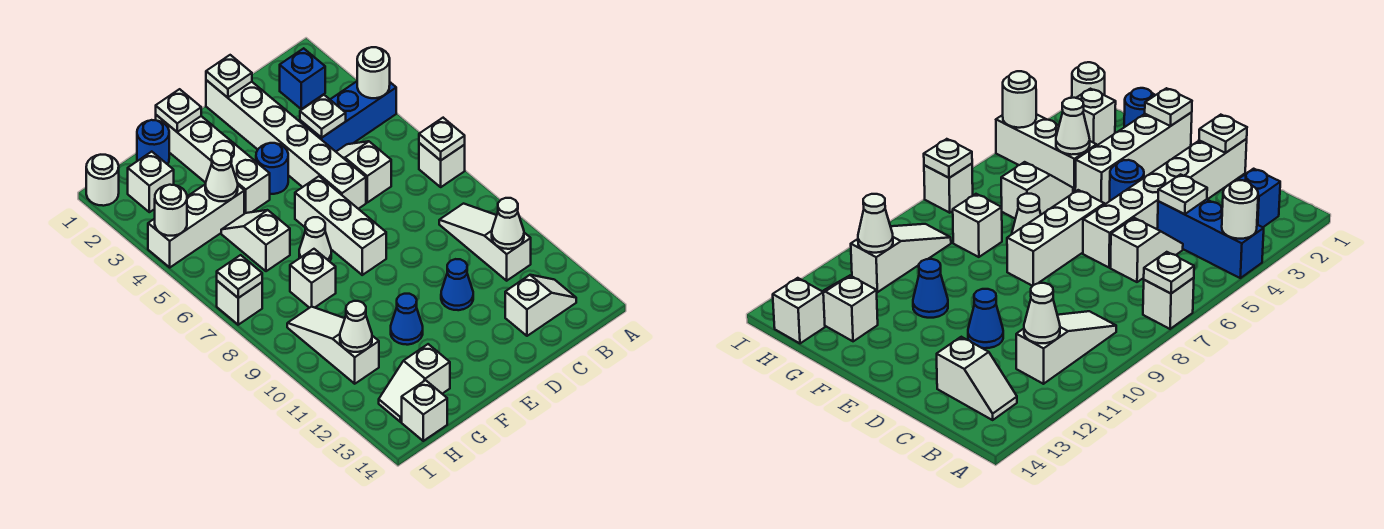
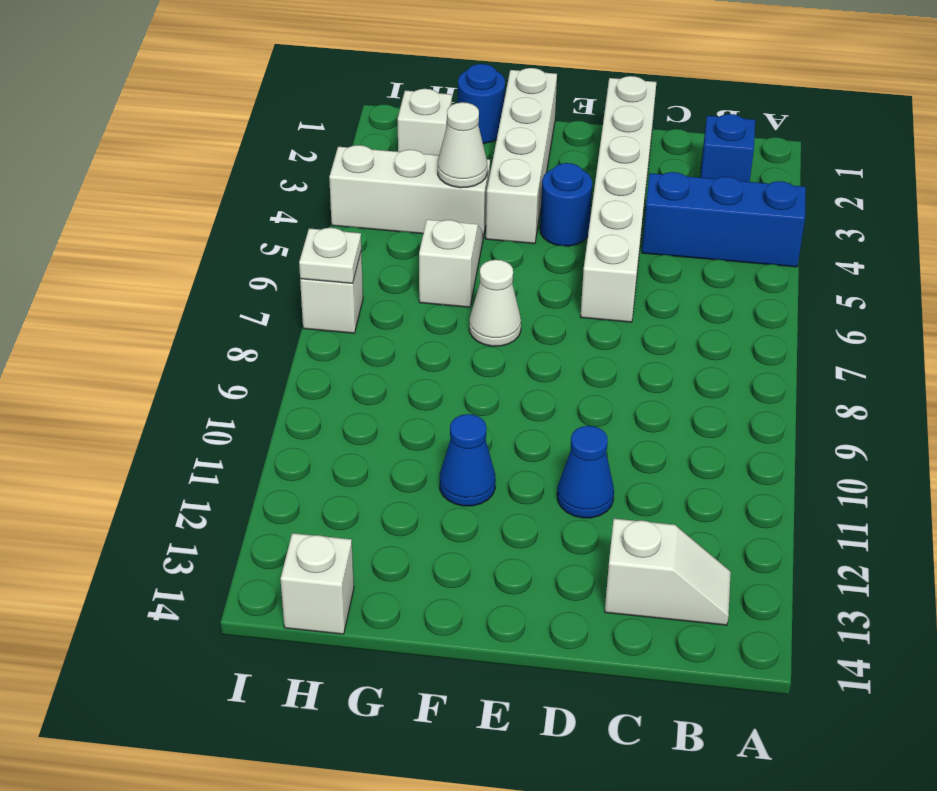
none -> white 1x1 brick [419,143,465,187]
none -> white 1x3 slope [439,204,531,281]
none -> white 1x2 slope [336,141,391,202]
none -> white 1x3 brick [295,176,386,275]

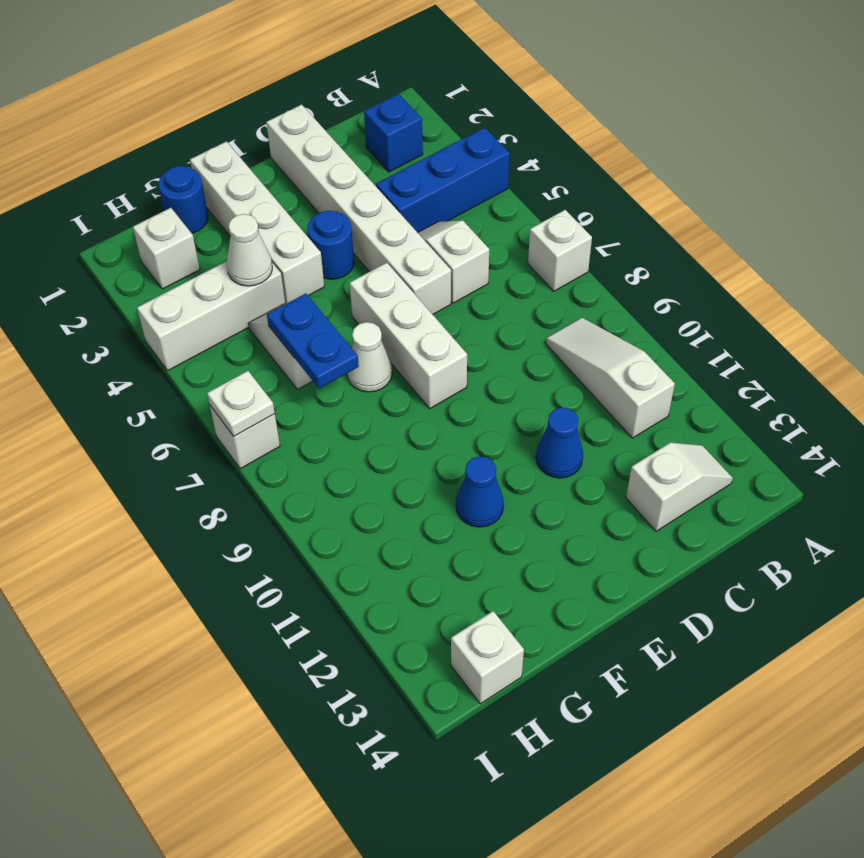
blue 1x2 plate [267,293,359,389] -> none
none -> white 1x1 brick [290,249,336,308]
none -> white 1x2 slope [379,344,450,422]
none -> white 1x3 slope [287,307,379,384]
none -> white 1x1 round brick [86,155,119,206]

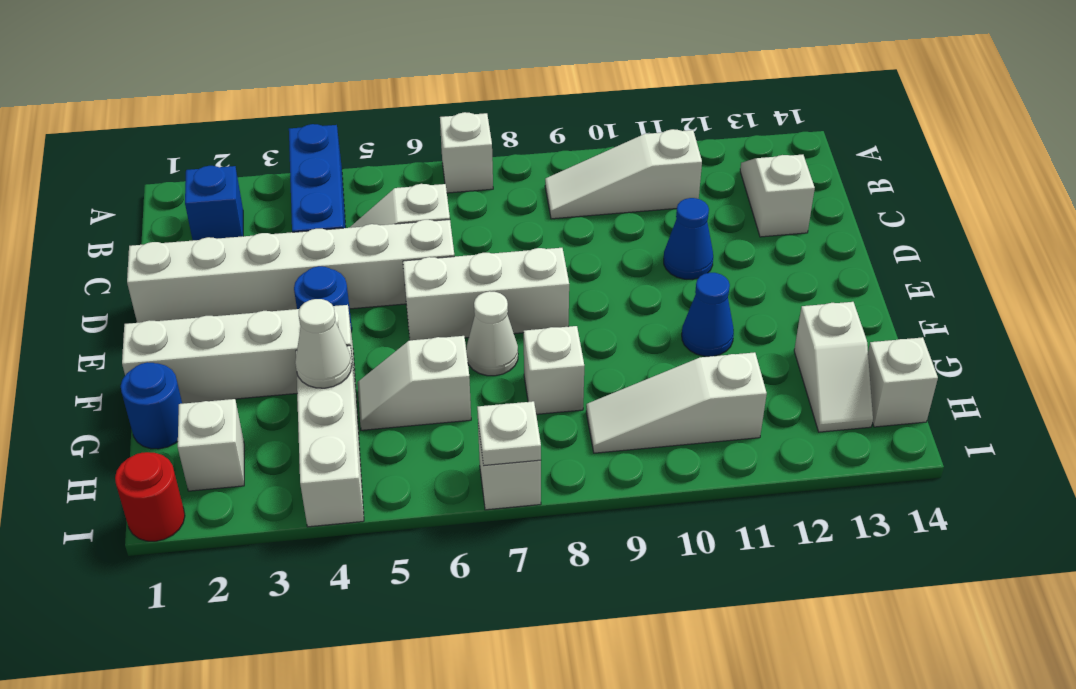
red 1x1 round brick [115,452,185,541] -> white 1x1 round brick [86,155,119,206]
none -> white 1x1 round brick [357,47,390,98]
none -> white 1x1 plate [419,118,465,160]
none -> white 1x1 cone [492,198,524,249]
none -> white 1x1 plate [300,95,346,138]

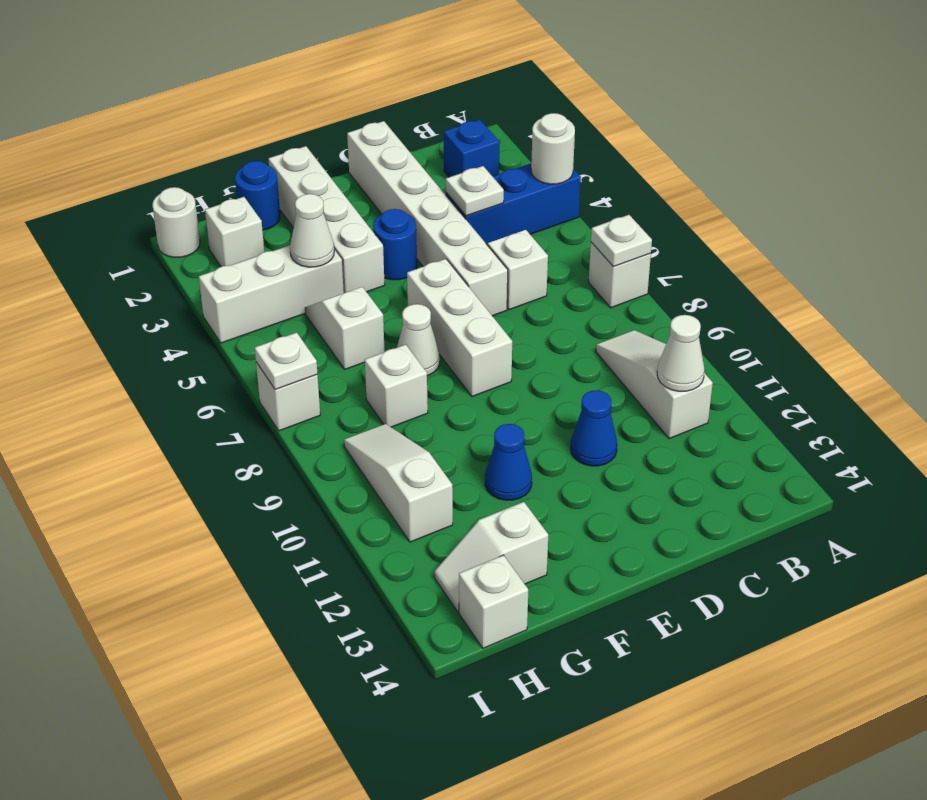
none -> white 1x2 slope [505,275,576,336]
none -> white 1x1 plate [206,55,252,98]
none -> white 1x1 plate [156,89,201,132]
none -> white 1x1 cone [340,301,372,352]

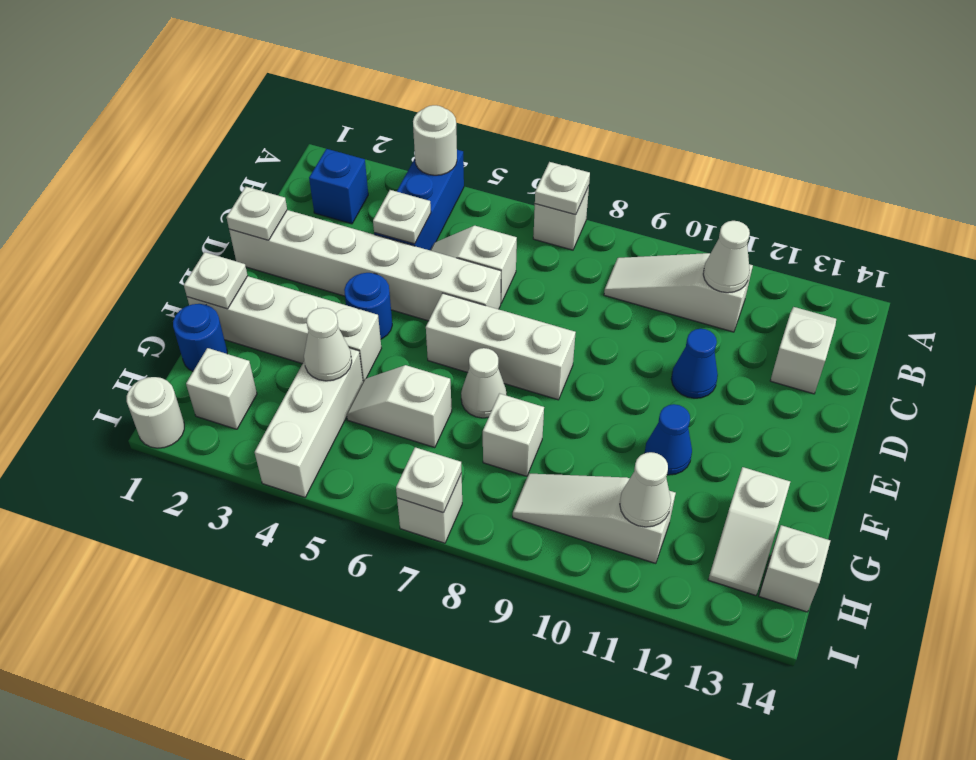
none -> white 1x1 round brick [155,185,187,236]

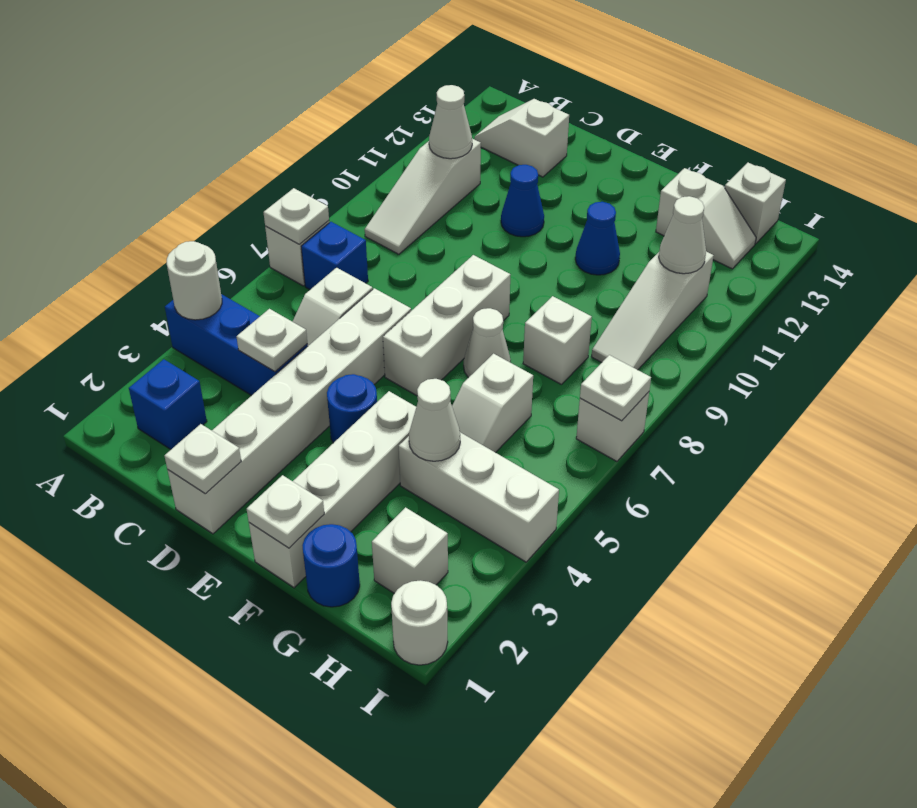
blue 1x1 brick [301,222,368,290] -> none
none -> white 1x1 round brick [155,185,187,236]

